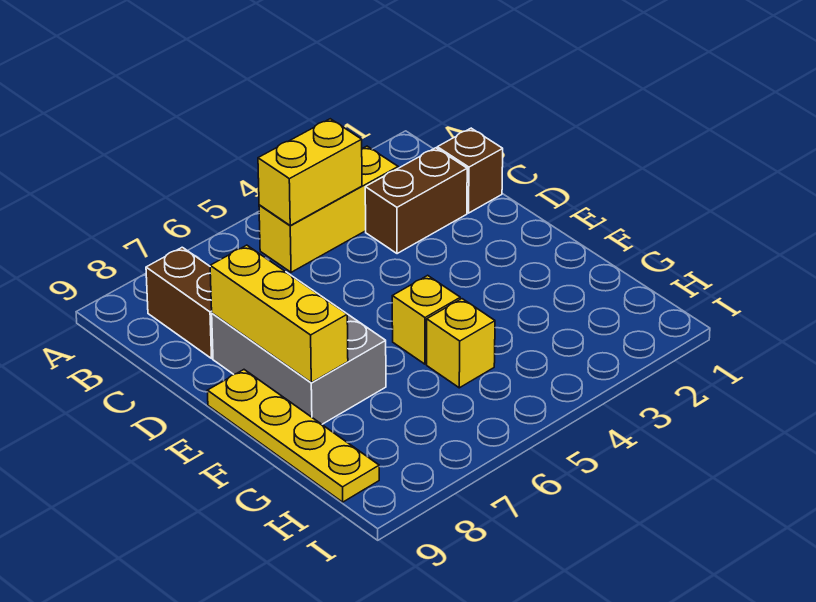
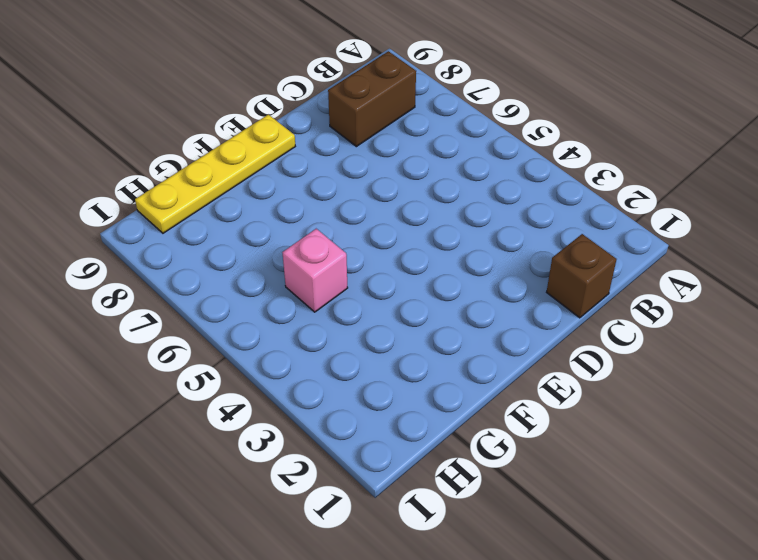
pink 1x1 brick [282,229,348,312] -> yellow 1x1 brick [427,299,495,388]
none -> yellow 1x3 brick [259,146,398,272]
none -> brown 1x2 brick [365,148,467,254]

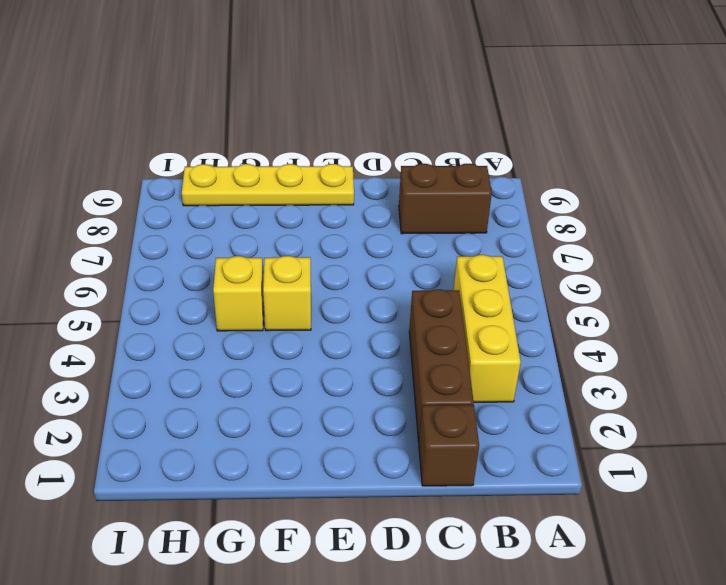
brown 1x3 brick [409,289,474,441] -> brown 1x2 brick [365,148,467,254]
none -> grey 2x3 brick [212,313,386,424]
none -> yellow 1x2 brick [258,119,362,225]

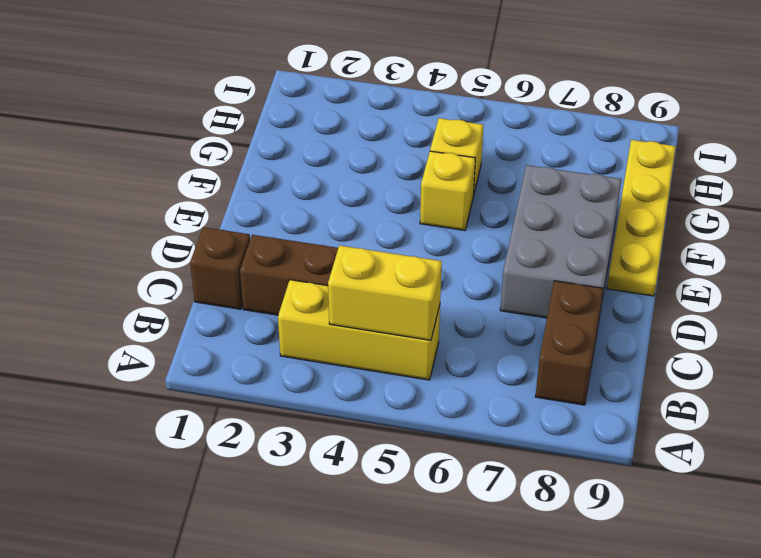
none -> yellow 1x3 brick [210,245,348,383]

